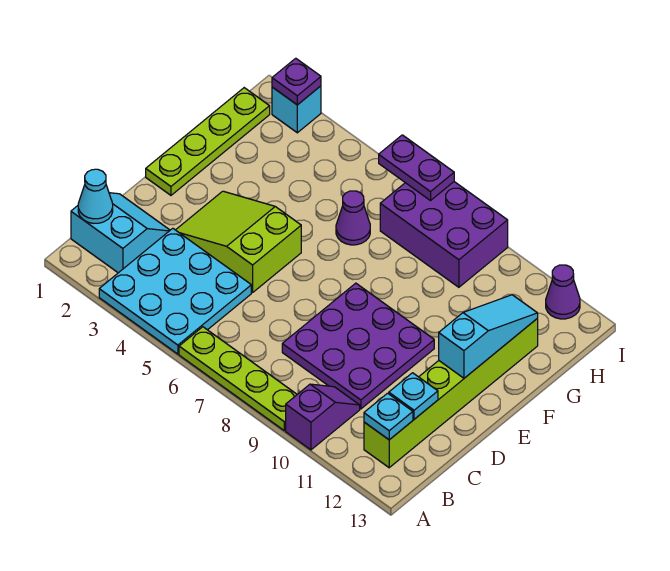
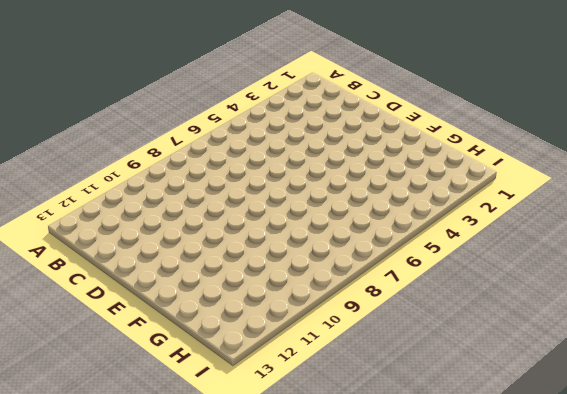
none -> cyan 3x3 plate [99,228,251,354]
none -> lime 1x4 plate [179,327,297,431]
none -> purple 1x2 slope [286,384,360,450]

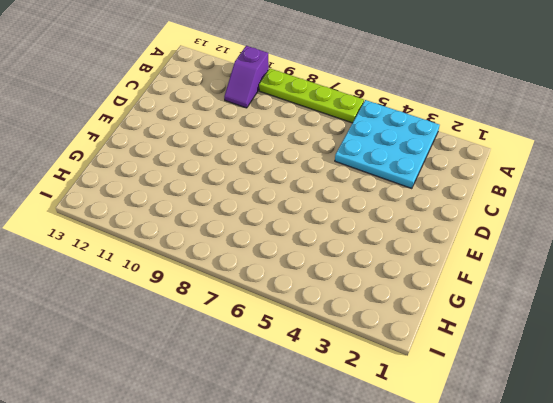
none -> cyan 2x2 slope [71,193,170,273]
none -> lime 1x6 brick [364,319,538,468]
none -> purple 3x3 plate [282,283,434,409]

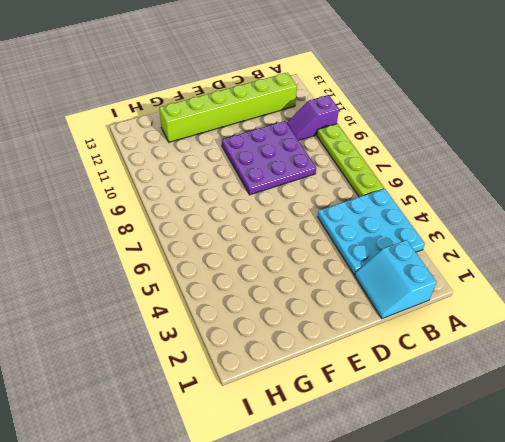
none -> lime 2x3 slope [176,191,301,292]
none -> lime 1x4 plate [146,88,270,195]
none -> purple 1x1 cone [336,191,370,245]

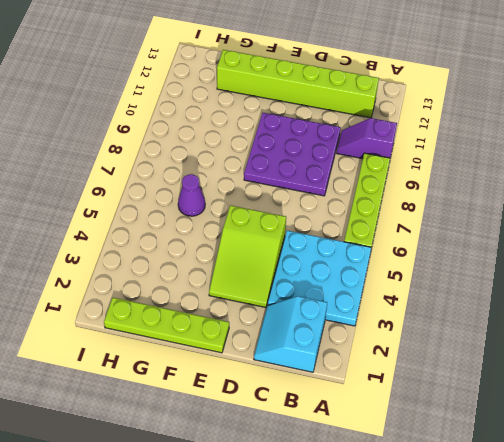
none -> purple 2x3 brick [380,182,508,287]
none -> cyan 1x1 brick [272,86,321,133]
none -> purple 1x1 cone [546,265,580,319]

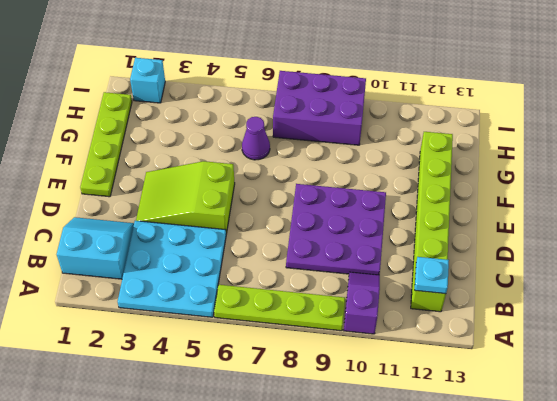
none -> purple 1x1 cone [546,265,580,319]
none -> cyan 1x1 cone [78,169,113,223]
none -> cyan 1x1 plate [389,373,438,419]

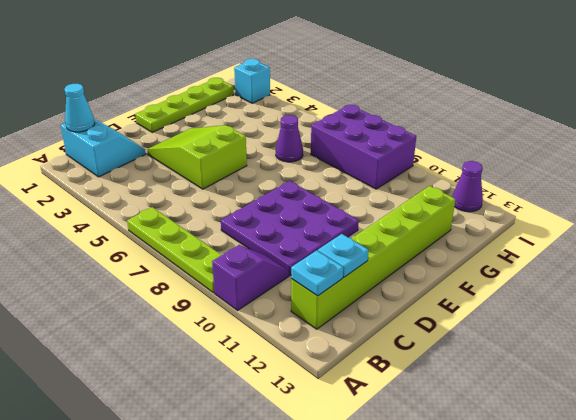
none -> cyan 3x3 plate [99,228,251,354]
none -> cyan 1x3 slope [439,295,538,378]
none -> purple 1x1 plate [272,58,321,105]

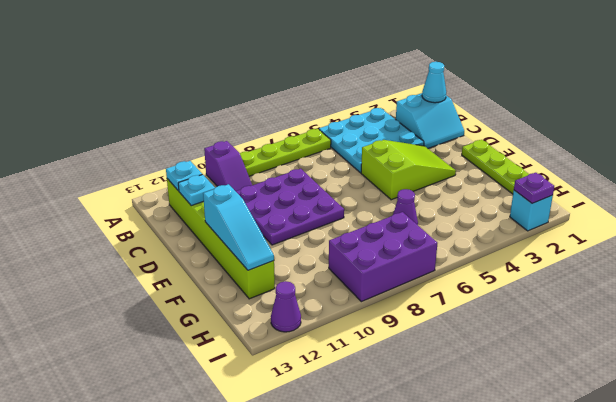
none -> purple 1x2 plate [379,135,454,201]

